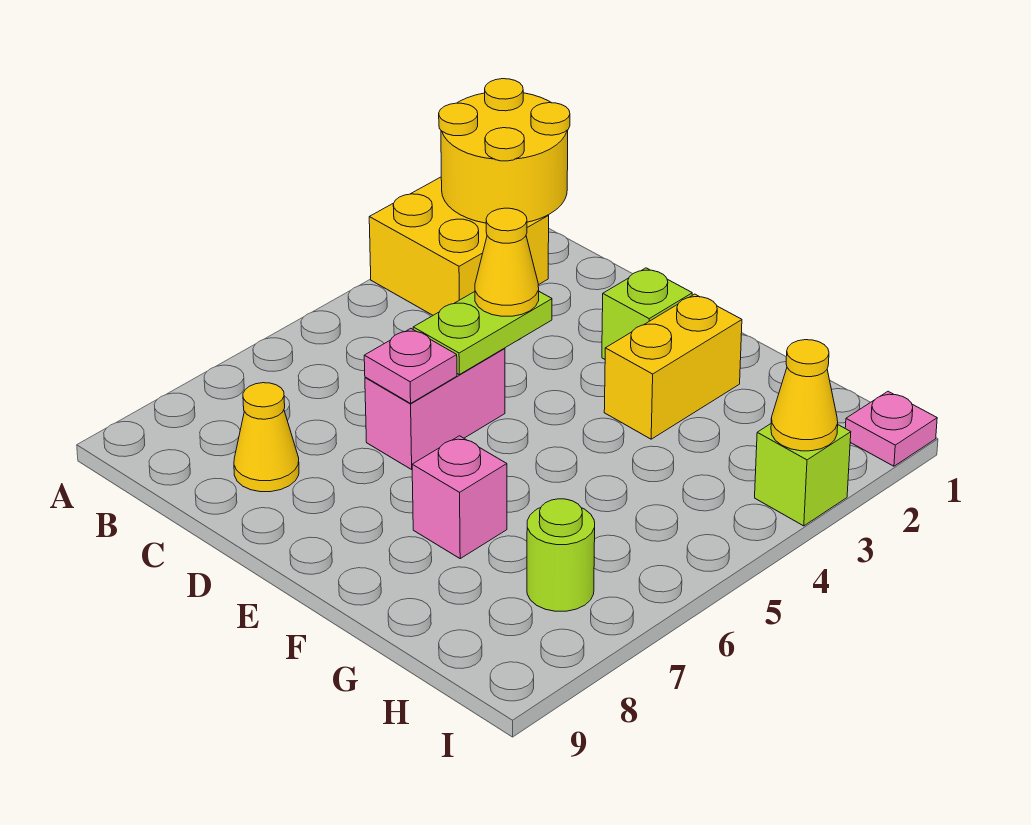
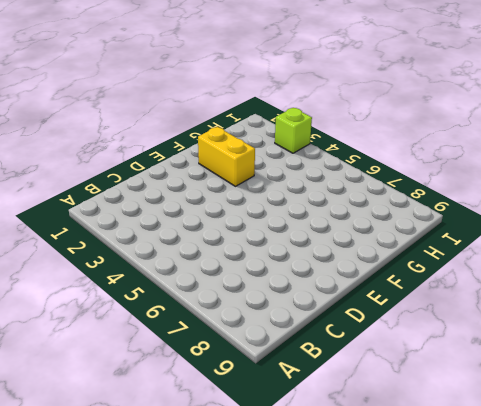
none -> yellow 2x2 brick [369,177,549,315]
none -> yellow 1x1 cone [234,383,299,492]
none -> pink 1x2 brick [365,348,505,469]

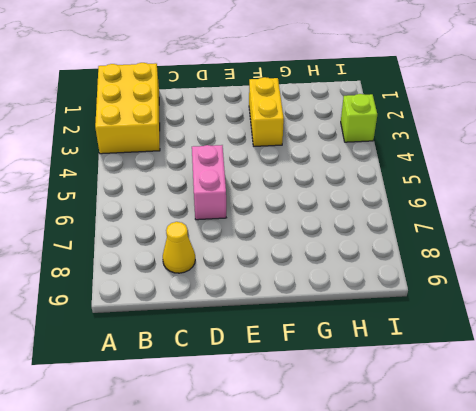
yellow 2x3 brick [95,63,160,154] -> yellow 2x2 brick [369,177,549,315]
none -> lime 1x1 brick [602,268,692,359]
none -> pink 1x1 brick [412,436,507,558]
none -> lime 1x1 round brick [527,499,595,611]

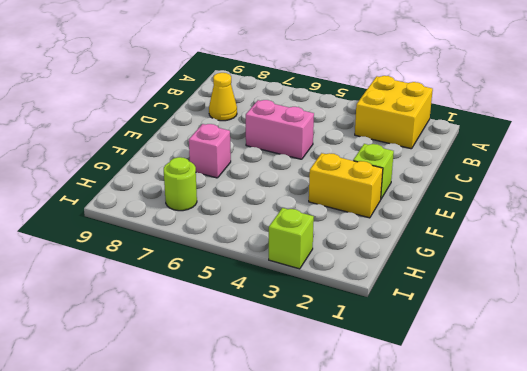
none -> pink 1x1 plate [845,391,937,466]
none -> yellow 2x2 round brick [439,79,570,223]
none -> lime 1x2 plate [413,292,552,375]

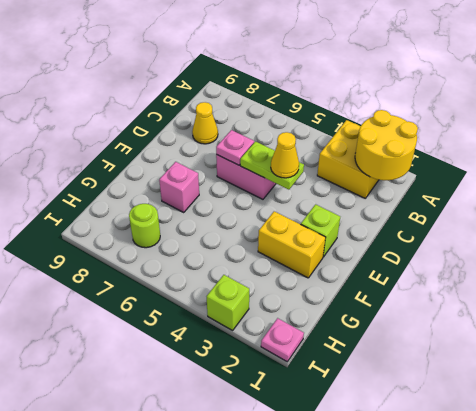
none -> yellow 1x1 cone [771,340,838,451]

